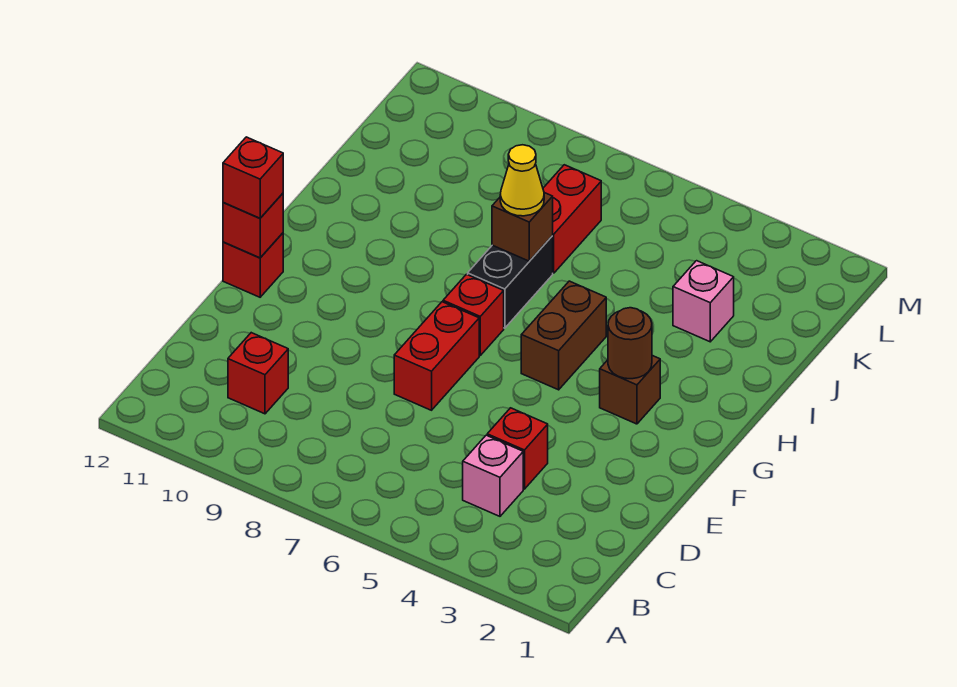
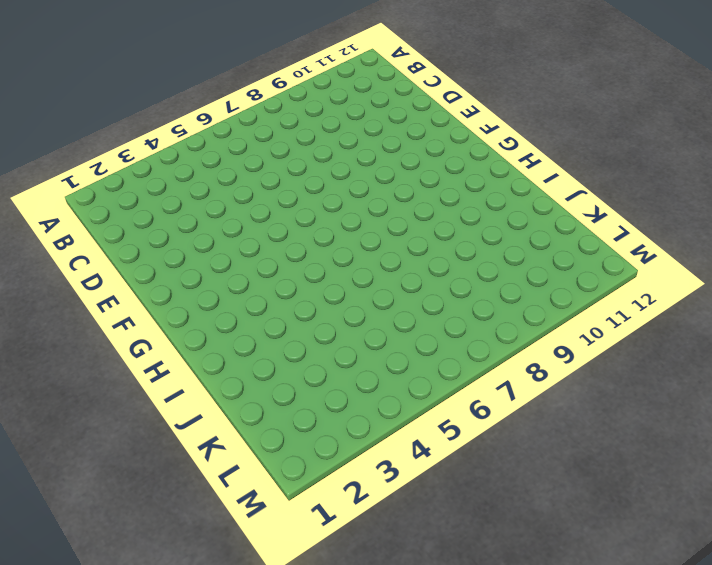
none -> pink 1x1 brick [463,435,523,516]
none -> red 1x1 brick [228,333,288,414]
none -> red 1x1 brick [487,408,548,489]

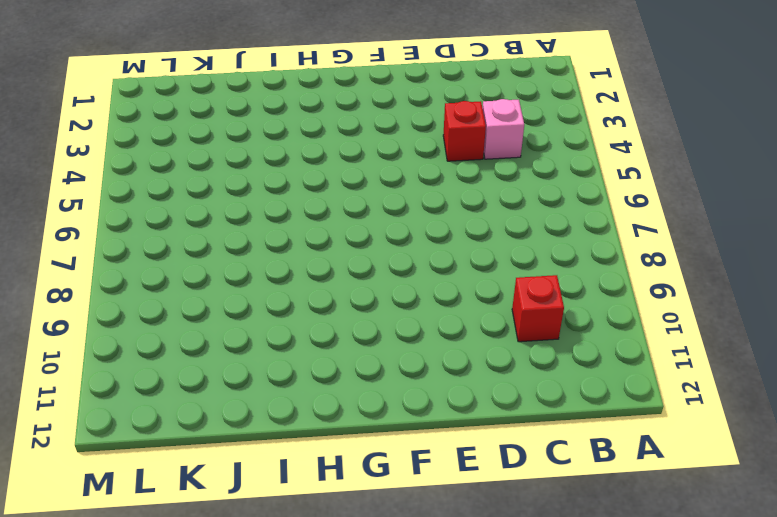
none -> red 1x2 brick [394,302,479,410]
none -> red 1x1 brick [223,233,283,297]
none -> brown 1x1 brick [600,356,660,424]

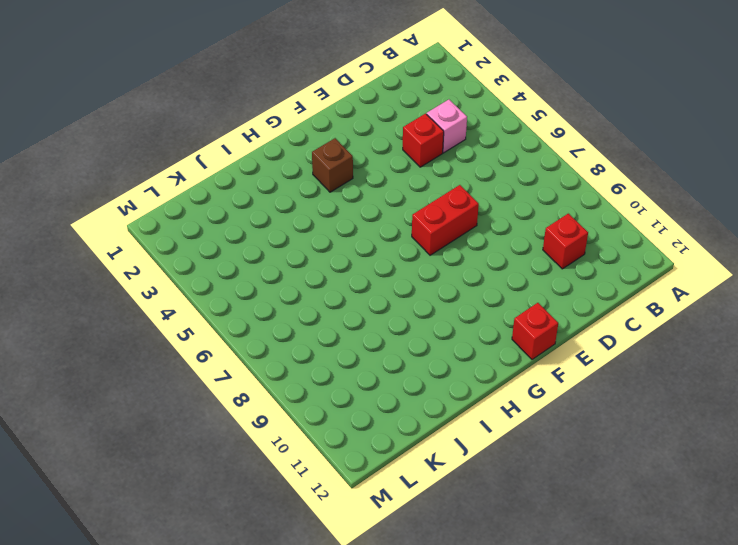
none -> brown 1x2 brick [521,281,606,390]
none -> red 1x1 brick [443,274,504,355]
none -> black 1x2 brick [468,236,553,328]

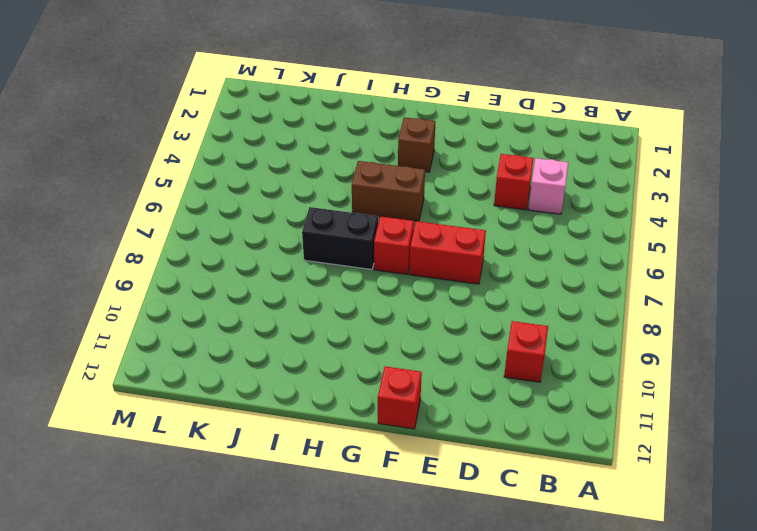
none -> pink 1x1 brick [673,261,734,342]
none -> red 1x2 brick [543,165,601,273]
none -> red 1x1 brick [223,193,283,258]

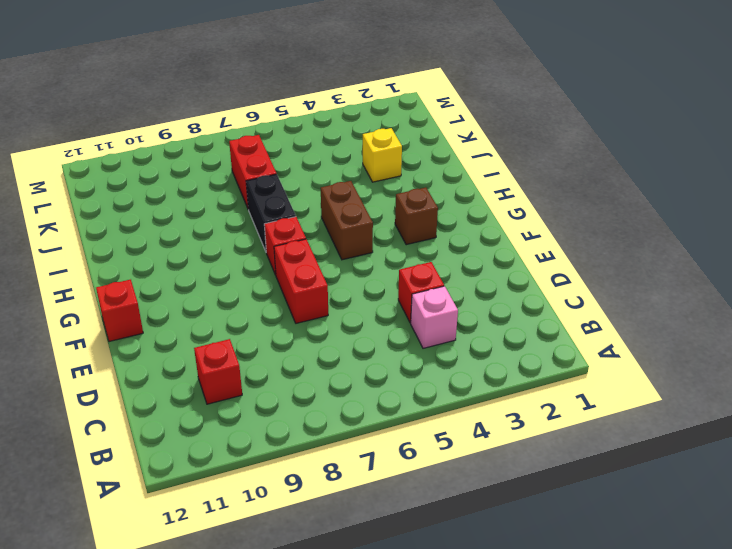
yellow 1x1 brick [363,128,402,182] -> pink 1x1 brick [673,261,734,342]
none -> red 1x1 brick [223,193,283,258]
none -> brown 1x1 round brick [608,308,652,379]
none -> brown 1x1 brick [492,193,553,261]

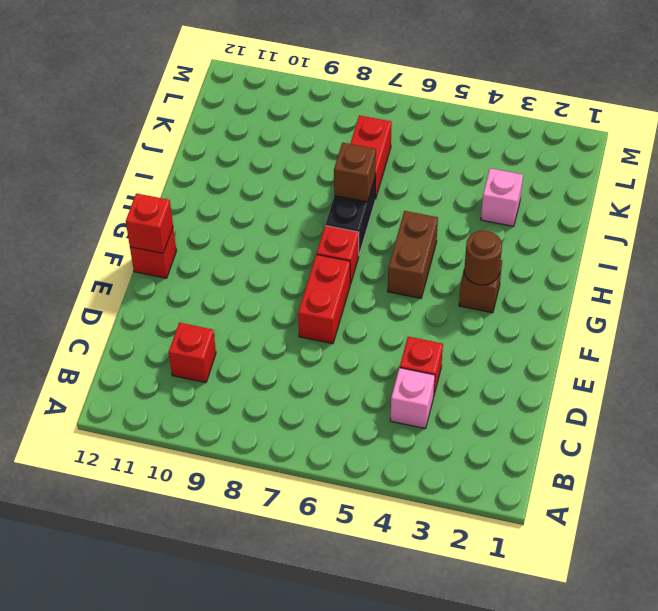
none -> red 1x1 brick [223,137,283,218]
none -> yellow 1x1 cone [500,145,544,216]

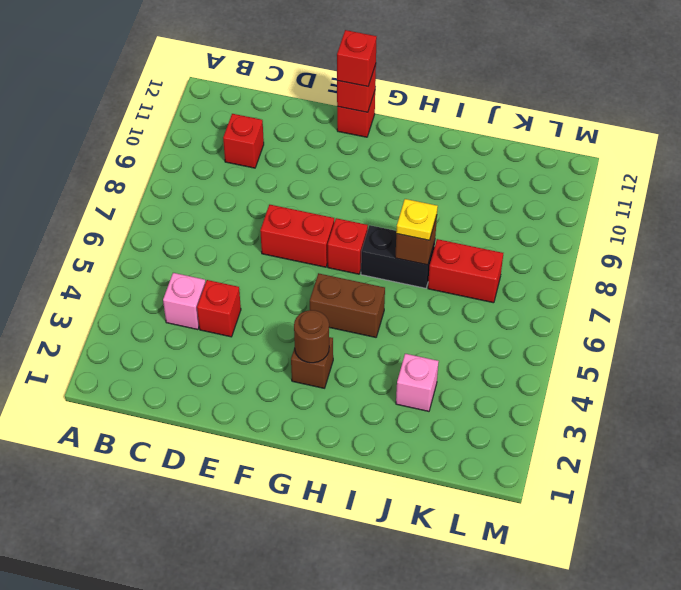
yellow 1x1 plate [396,199,438,240] -> yellow 1x1 cone [500,145,544,216]

